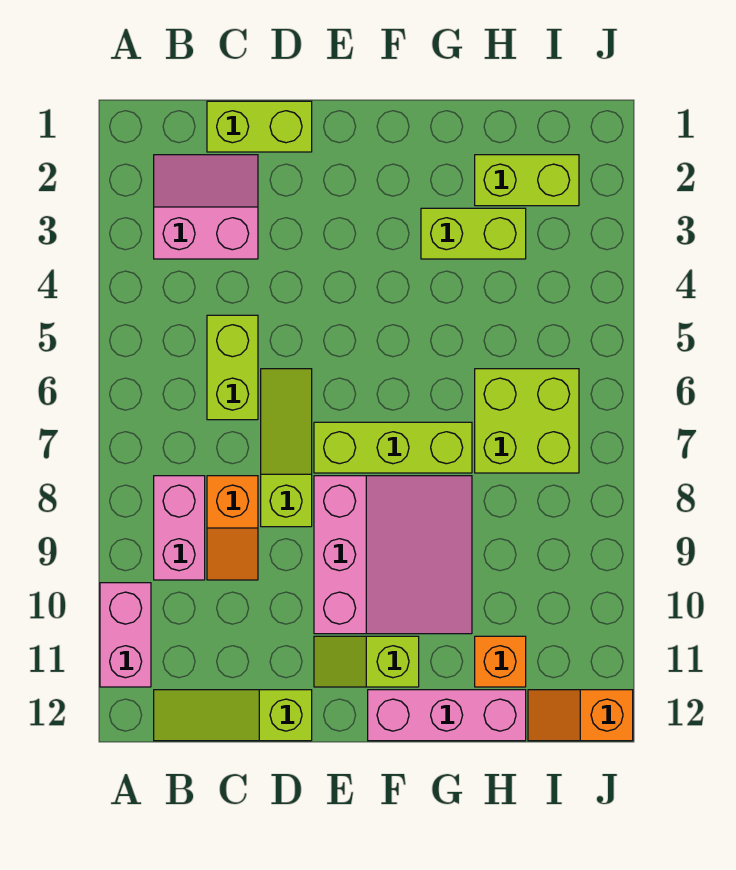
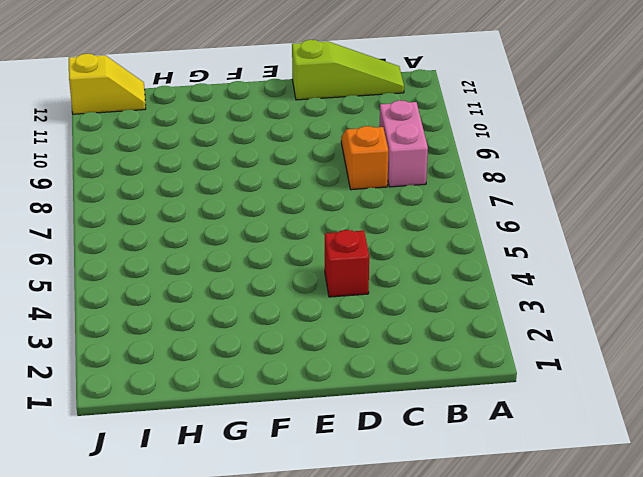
red 1x1 brick [325,230,369,297] -> none
yellow 1x2 slope [69,54,146,114] -> orange 1x2 slope [528,690,633,741]
none -> pink 1x2 brick [100,583,151,687]
none -> pink 2x2 slope [154,155,258,259]
none -> lime 1x2 brick [207,101,312,152]

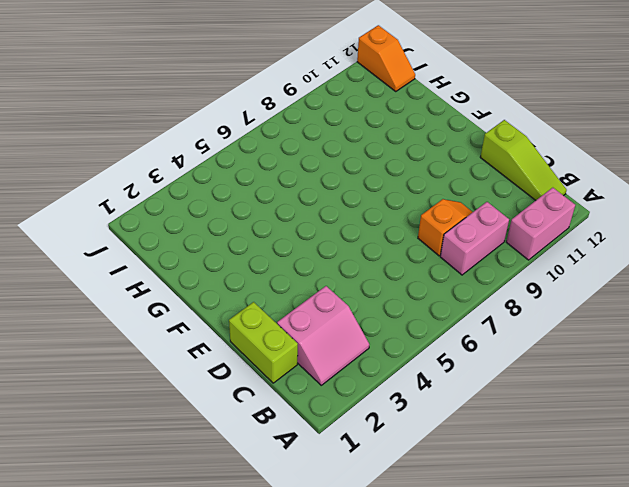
pink 2x2 slope [277,286,369,385] -> pink 2x2 slope turned to [154,155,258,259]
none -> lime 1x2 brick [207,315,258,420]
none -> lime 1x3 slope [261,369,312,527]
none -> lime 1x3 brick [314,422,472,473]

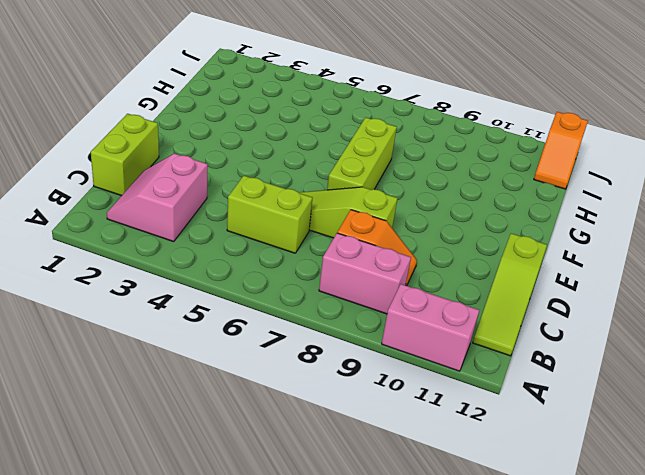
none -> pink 3x3 slope [314,476,472,634]
none -> lime 1x2 slope [314,636,419,687]
none -> pink 1x3 brick [368,690,526,741]

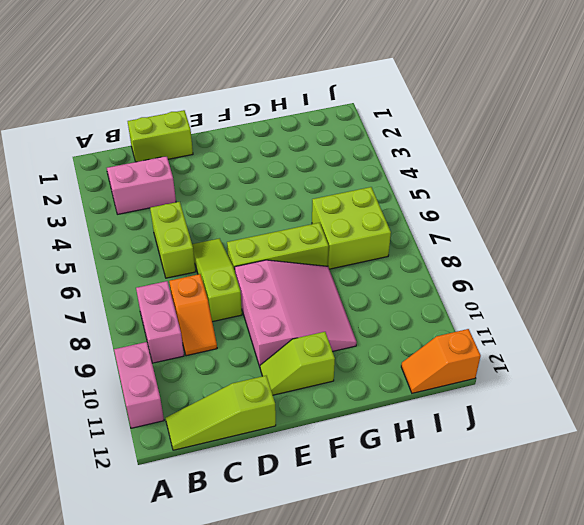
none -> pink 1x3 brick [368,690,526,741]
none -> lime 1x2 brick [421,208,526,259]
none -> lime 1x2 brick [475,155,579,206]

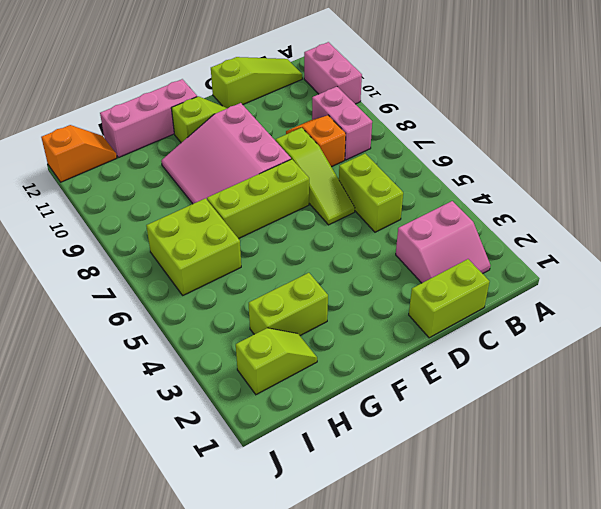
lime 1x2 slope [236,328,317,395] -> lime 1x2 brick [475,155,579,206]
none -> orange 1x1 brick [475,636,526,687]

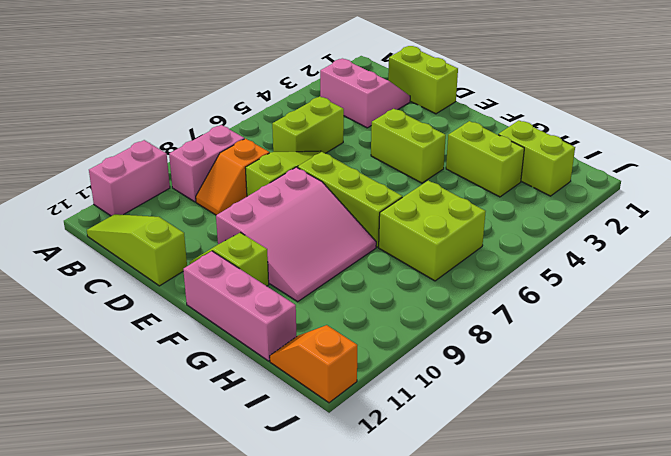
lime 1x2 brick [371,109,446,183] -> none
none -> orange 1x1 brick [475,636,526,687]

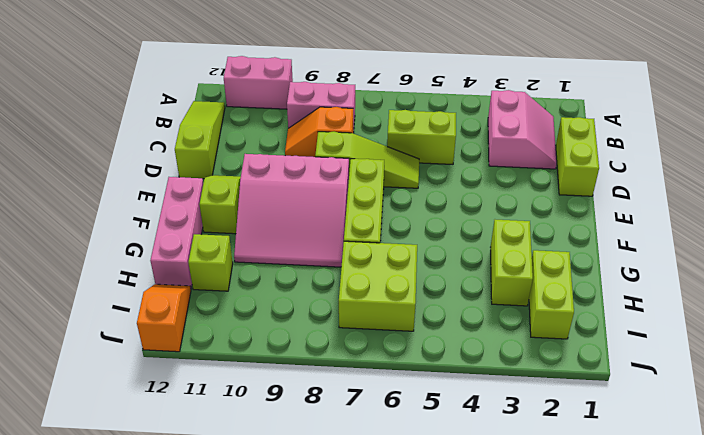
lime 1x1 brick [188,234,233,291] -> orange 1x1 brick [475,636,526,687]

